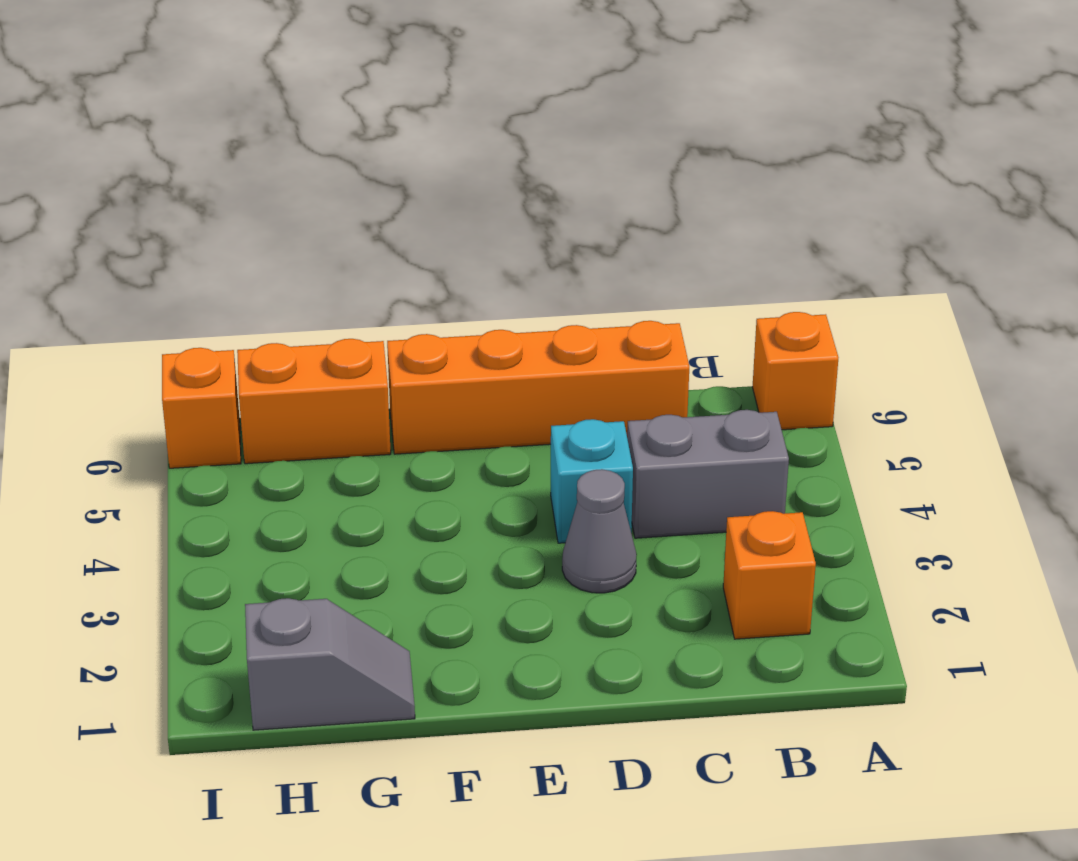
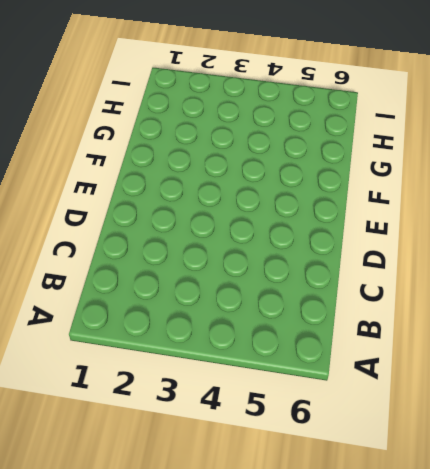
none -> orange 1x1 brick [752,312,838,430]
none -> orange 1x1 brick [723,511,816,639]

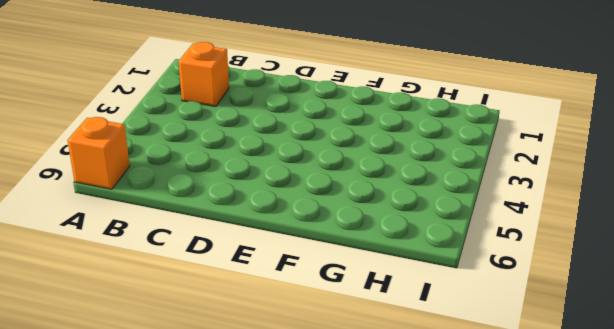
none -> grey 1x2 brick [627,410,789,538]
none -> orange 1x4 brick [387,321,689,454]

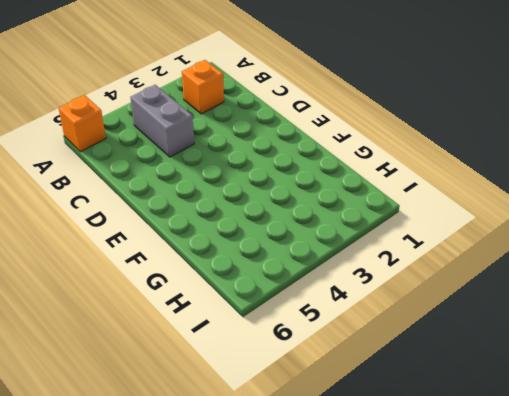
none -> orange 1x4 brick [387,321,689,454]
none -> grey 1x1 cone [562,469,637,593]

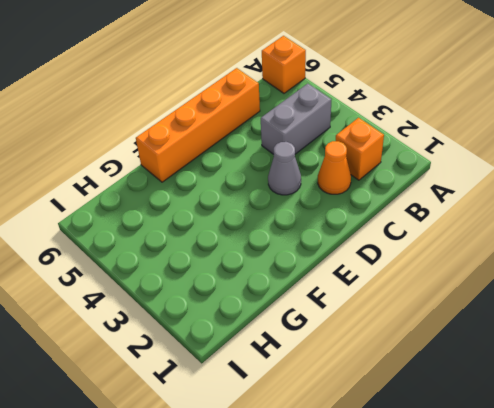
orange 1x1 cone [318,141,351,194] -> none
none -> cyan 1x1 brick [551,419,633,543]
none -> grey 1x2 slope [245,598,415,730]

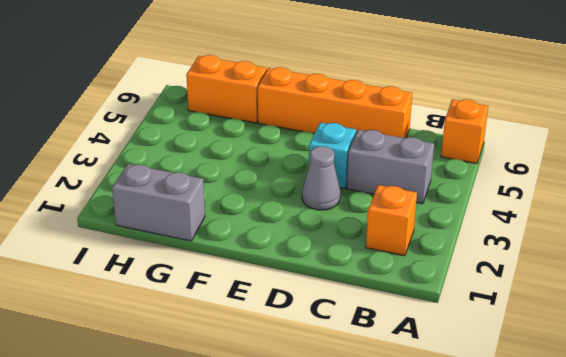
grey 1x2 brick [112,164,205,241] -> grey 1x2 slope [245,598,415,730]
none -> orange 1x1 brick [162,348,241,468]

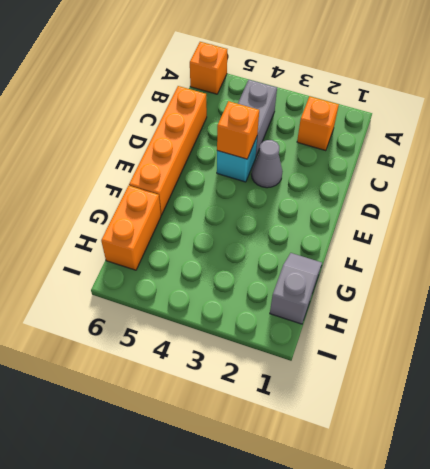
orange 1x1 brick [217,101,259,159] -> orange 1x1 brick moved to [162,348,241,468]

